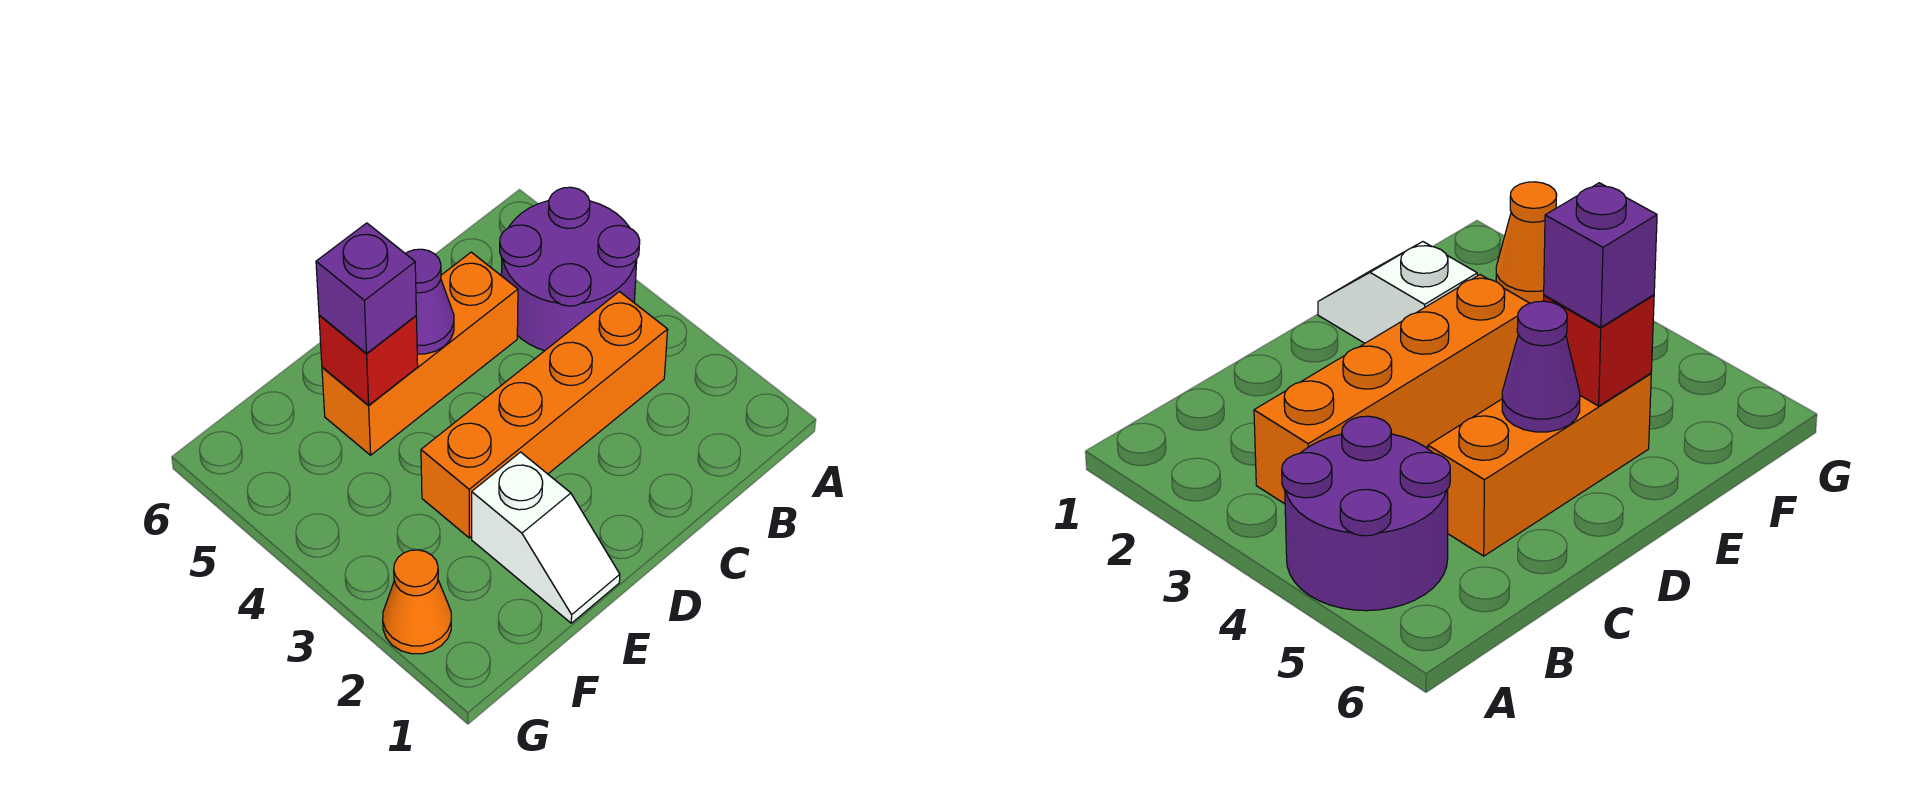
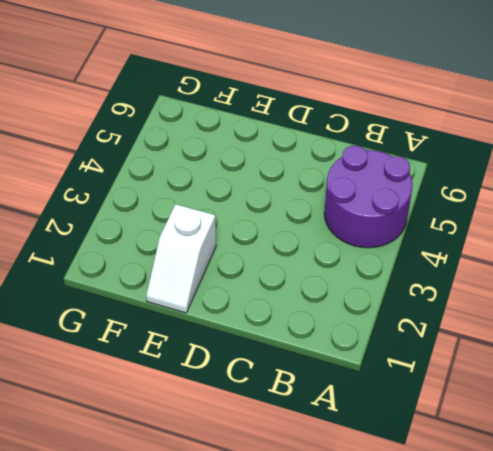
none -> orange 1x4 brick [421,292,668,538]
none -> orange 1x3 brick [322,252,518,455]

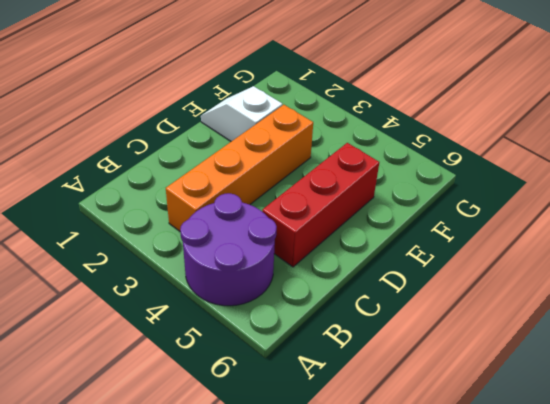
red 1x3 brick [262,143,379,267] -> orange 1x3 brick [322,252,518,455]
none -> orange 1x1 cone [383,550,451,654]
none -> purple 1x1 cone [406,249,454,354]

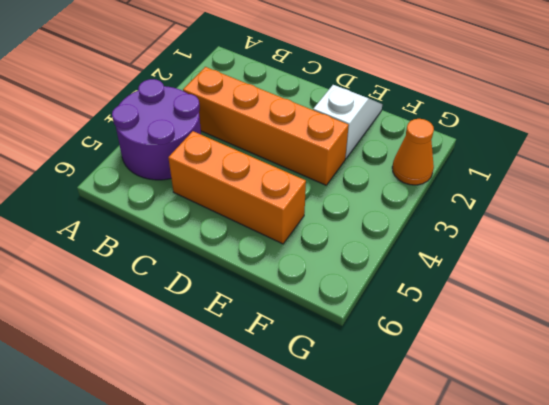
none -> purple 1x1 cone [406,249,454,354]
none -> red 1x1 brick [319,315,418,405]

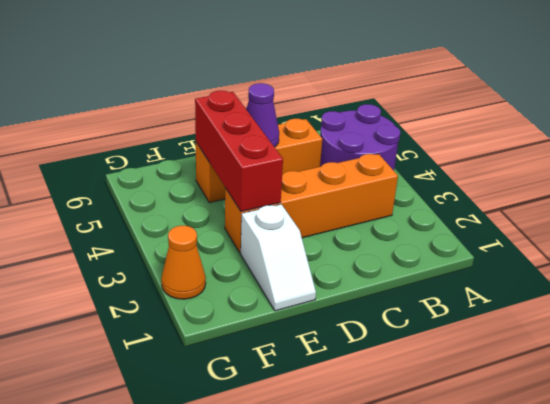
red 1x3 brick [195,91,283,212] -> red 1x1 brick [319,315,418,405]
none -> purple 1x1 brick [316,223,416,353]

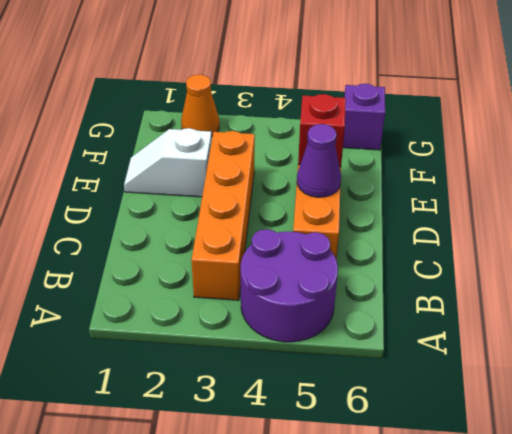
purple 1x1 brick [343,84,385,150] -> purple 1x1 brick moved to [316,223,416,353]

